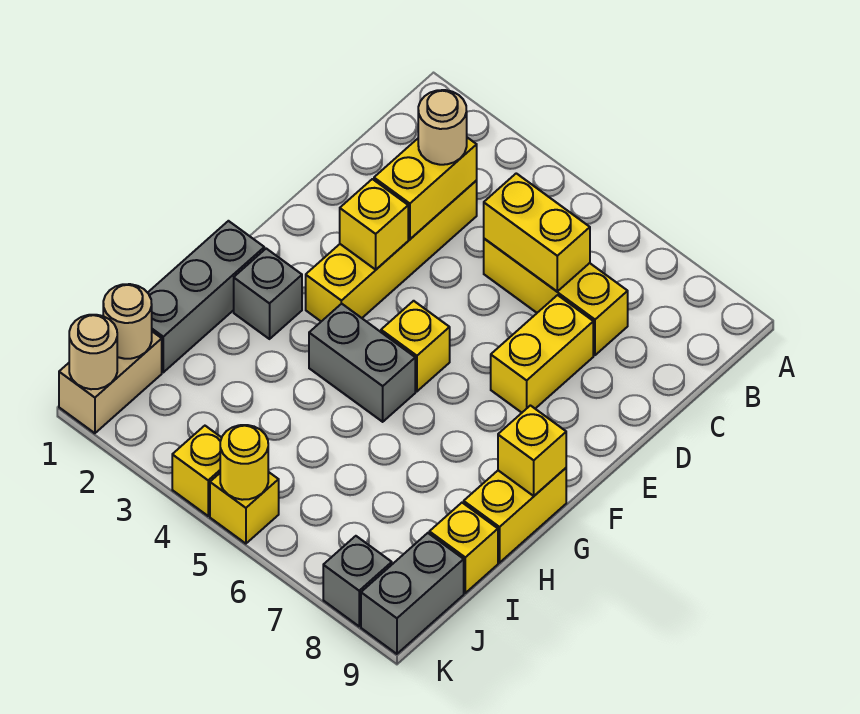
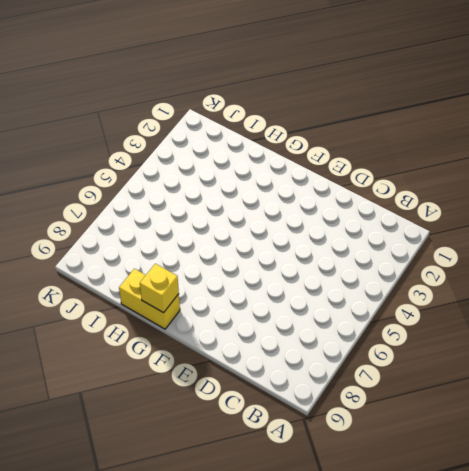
none -> yellow 1x4 brick [306,180,477,321]
none -> yellow 1x3 brick [484,239,628,355]
none -> yellow 1x2 brick [491,295,593,413]

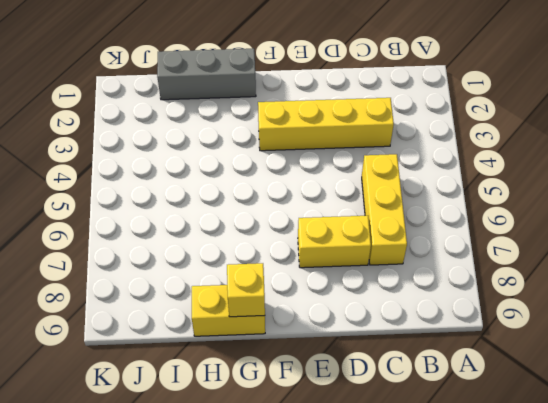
none -> yellow 1x1 brick [381,301,450,391]
none -> grey 1x1 brick [234,249,302,339]
none -> grey 1x2 brick [309,304,415,422]

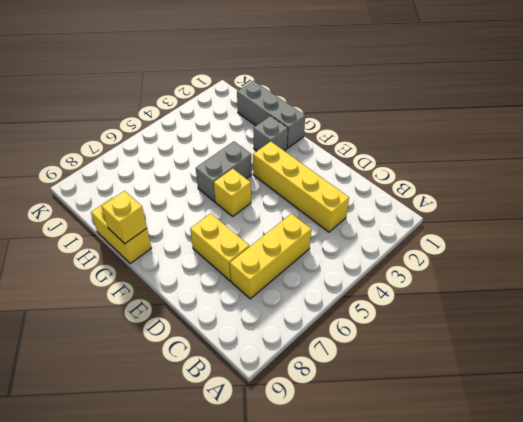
none -> yellow 1x1 brick [429,503,498,593]
none -> tan 1x2 brick [59,332,162,433]
none -> grey 1x2 brick [361,533,464,654]

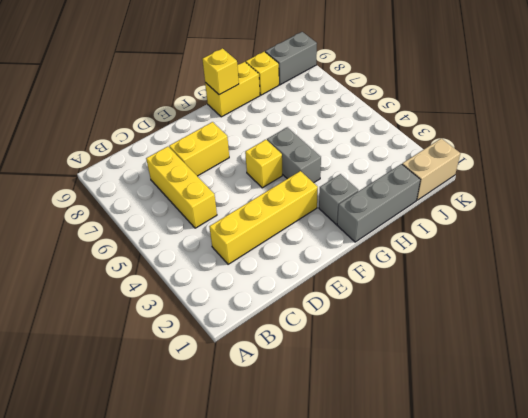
none -> yellow 1x1 brick [172,426,222,516]
none -> yellow 1x1 brick [210,472,279,544]
none -> grey 1x1 brick [323,536,392,626]

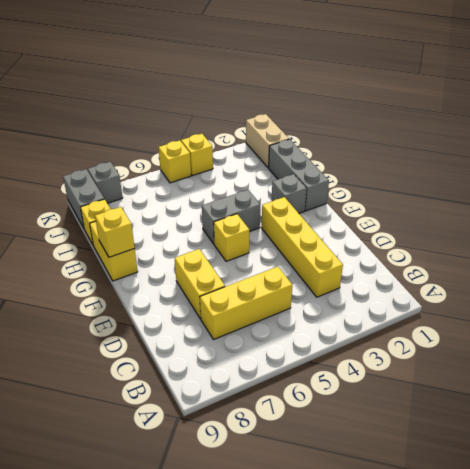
none -> yellow 1x2 brick [374,138,477,239]
none -> yellow 1x2 brick [484,173,590,291]
none -> yellow 1x1 brick [340,179,408,270]

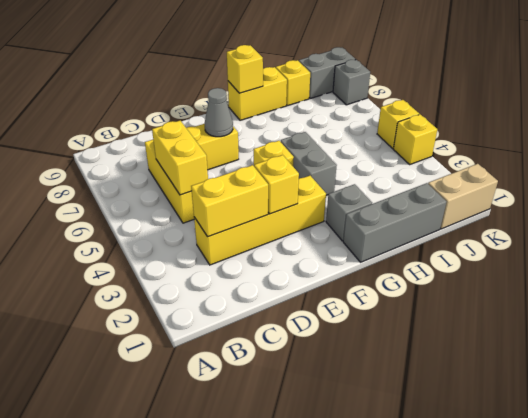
grey 1x1 cone [205,88,233,137] -> none
none -> tan 1x1 round brick [103,284,152,359]
none -> tan 1x1 round brick [69,315,117,389]
none -> yellow 1x1 round brick [220,425,268,500]

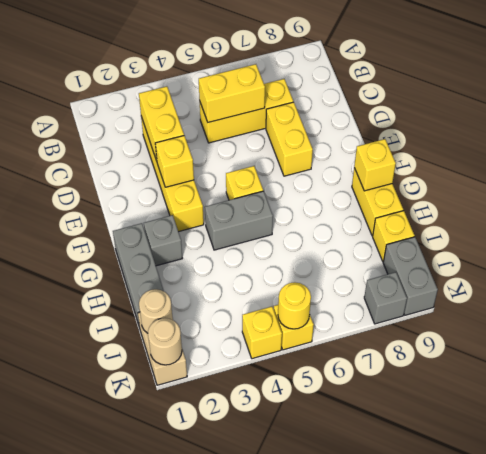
none -> tan 1x1 round brick [418,90,467,165]

